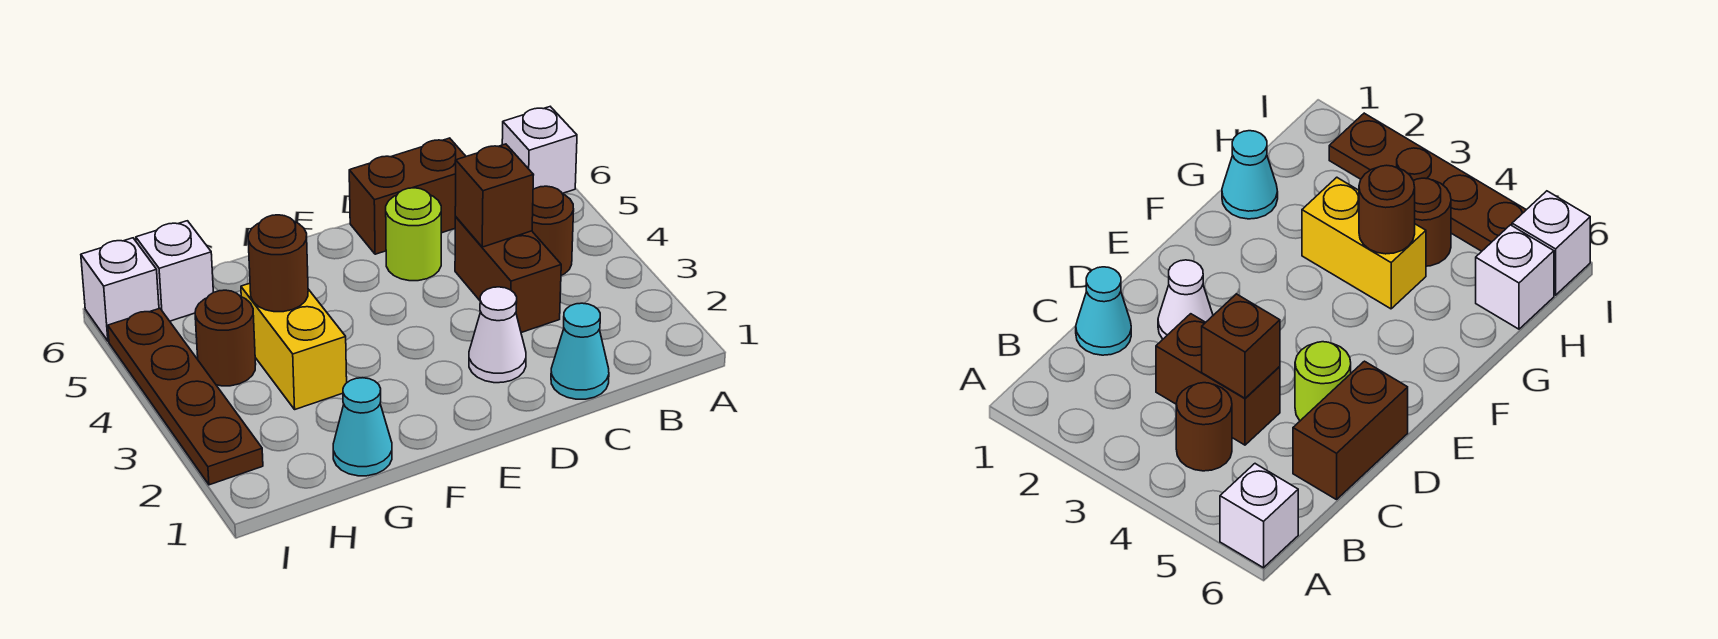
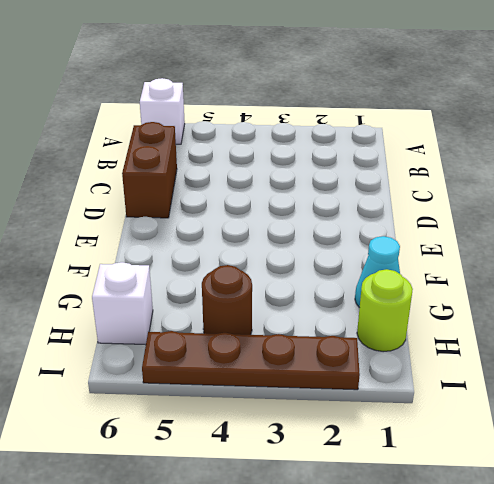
lime 1x1 round brick [357,269,413,352] -> lime 1x1 round brick moved to [386,188,441,281]
none -> brown 1x1 round brick [532,186,574,275]
none -> cyan 1x1 cone [551,303,609,399]
none -> brown 1x2 brick [455,217,561,333]

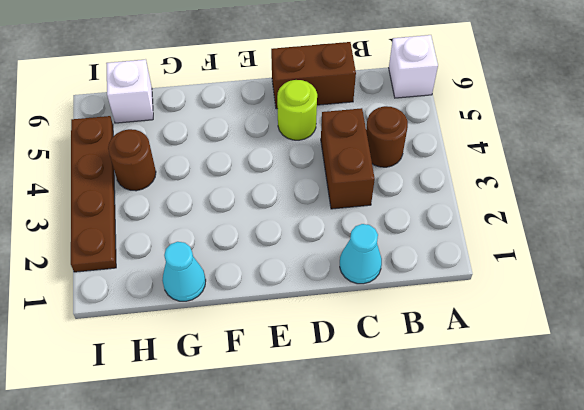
none -> white 1x1 cone [469,287,526,383]
none -> yellow 1x2 brick [241,283,347,409]
none -> white 1x1 brick [81,238,159,341]

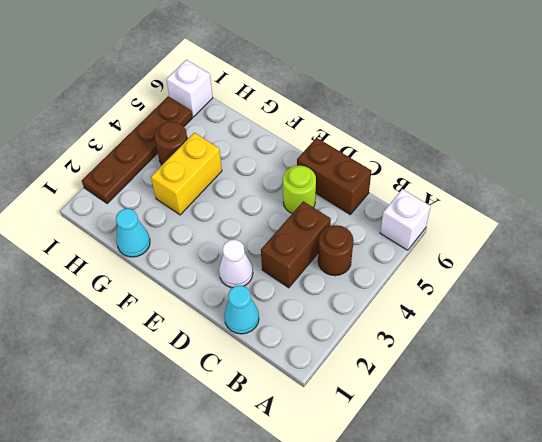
none -> white 1x1 brick [136,221,213,321]
none -> brown 1x1 brick [455,144,533,247]
none -> brown 1x1 round brick [248,215,308,312]

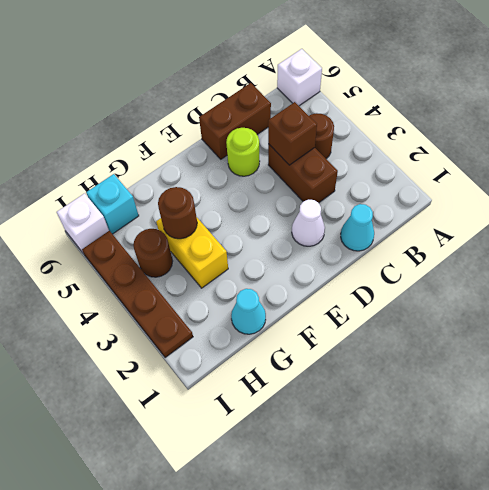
cyan 1x1 brick [86,174,139,234] -> white 1x1 brick [136,221,213,321]

